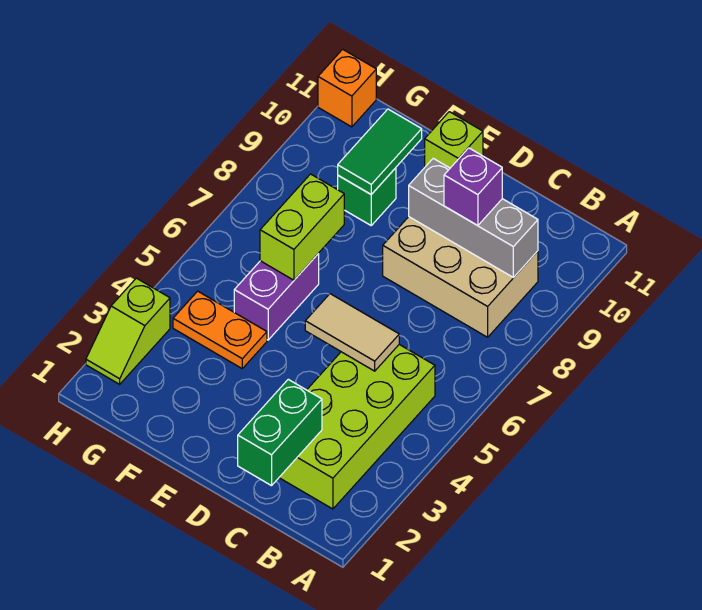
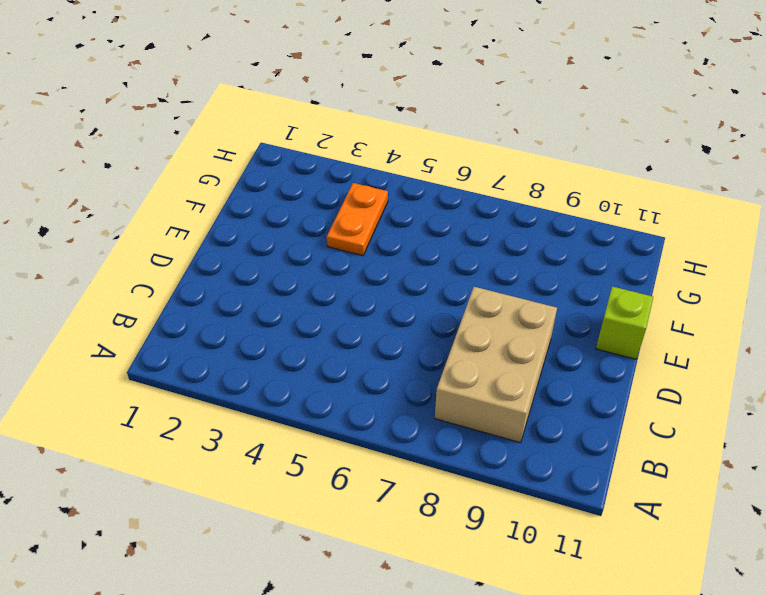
none -> lime 2x4 brick [279,345,435,509]
none -> purple 1x2 brick [234,254,319,340]
none -> green 1x1 brick [338,168,396,225]

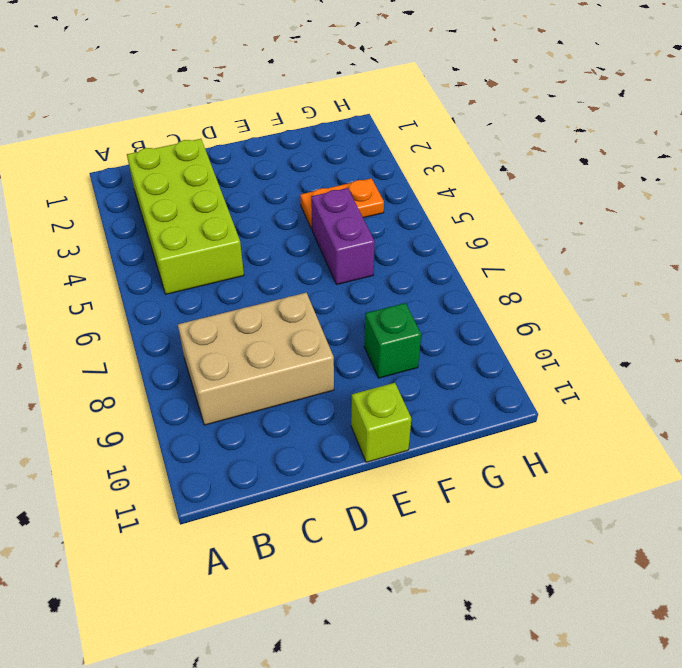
none -> lime 1x2 slope [86,278,170,384]
none -> orange 1x1 brick [318,49,376,127]
none -> grey 1x3 brick [409,158,538,278]

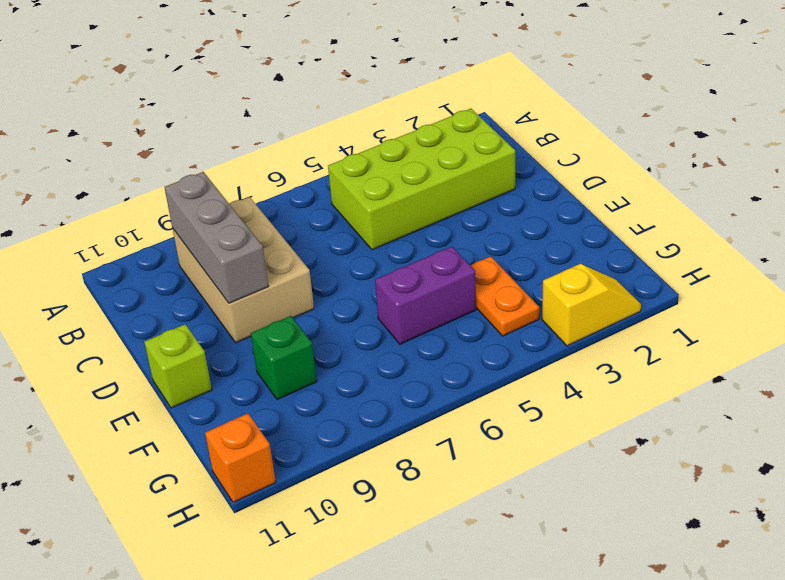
yellow 1x2 slope [542,264,641,346] -> lime 1x2 slope [86,278,170,384]
none -> green 1x2 brick [238,379,322,486]
none -> tan 1x2 tile [305,294,399,371]
none -> lime 1x2 brick [260,174,344,280]

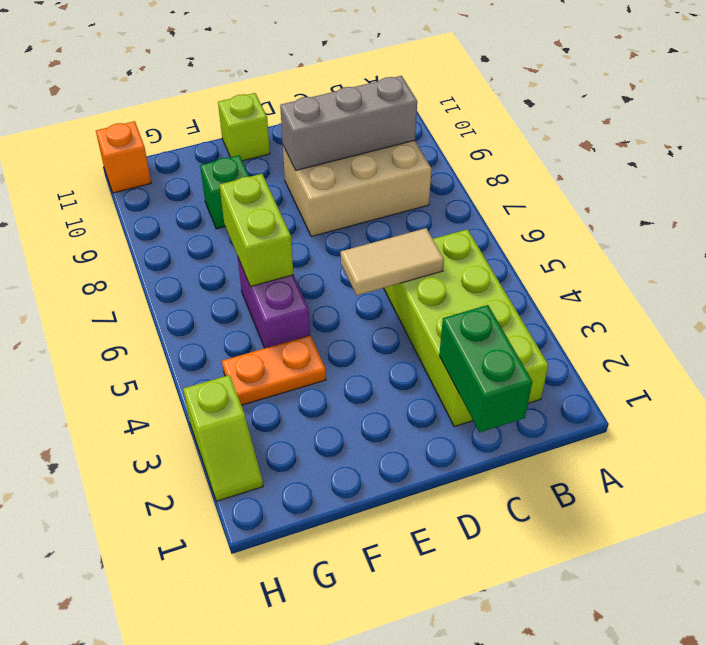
none -> green 1x2 tile [338,109,422,194]
none -> purple 1x1 brick [444,148,502,226]

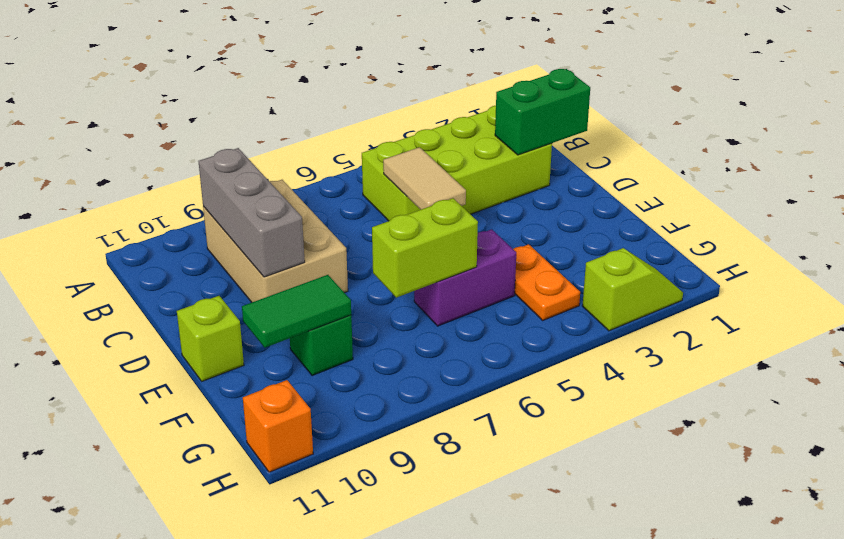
none -> purple 1x1 brick [444,148,502,226]

